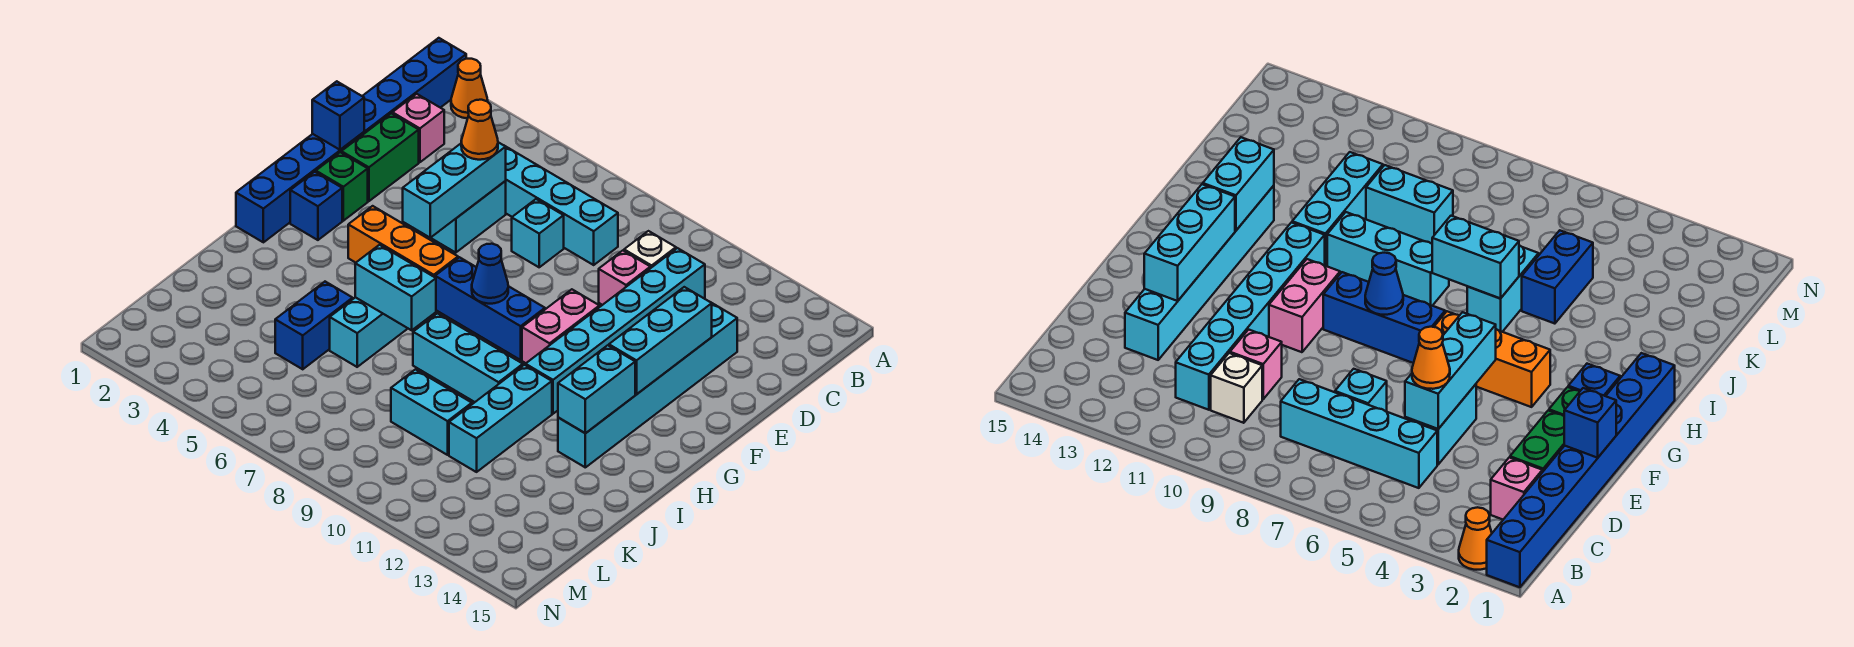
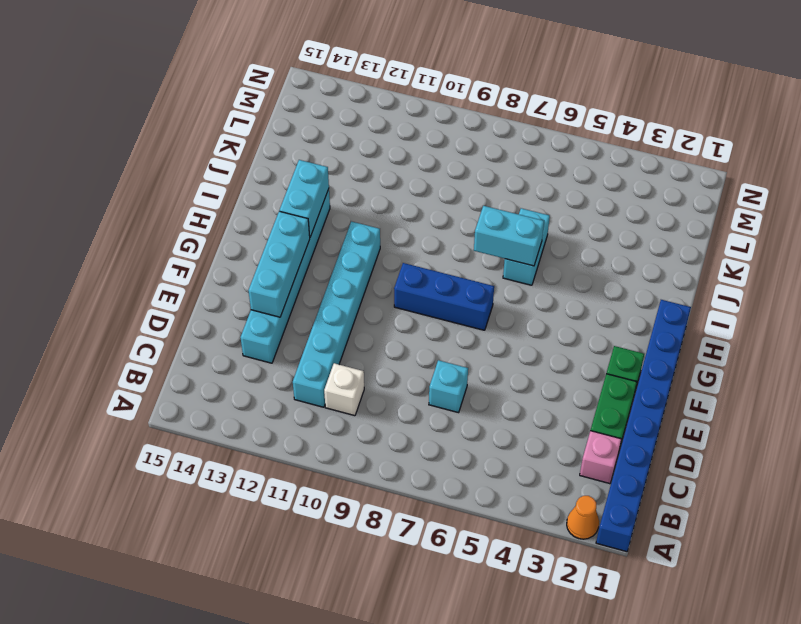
none -> cyan 1x4 brick [505,146,618,265]
none -> cyan 1x2 brick [431,181,506,253]
none -> pink 1x1 brick [599,251,650,305]

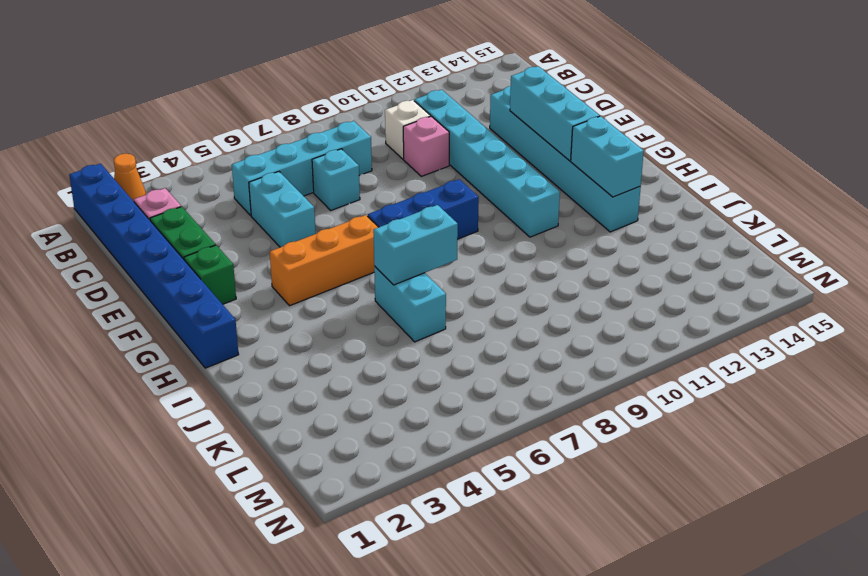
none -> pink 1x2 brick [522,289,599,363]
none -> blue 1x1 brick [290,172,342,240]
none -> cyan 1x3 brick [413,313,523,402]

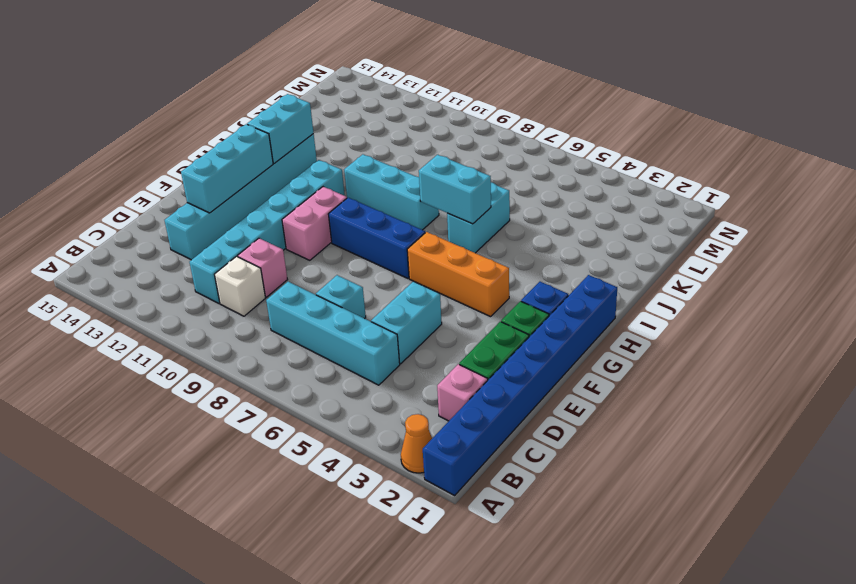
none -> cyan 1x3 brick [449,365,552,472]
none -> blue 1x2 brick [275,282,353,369]
none -> cyan 1x2 brick [391,369,472,455]

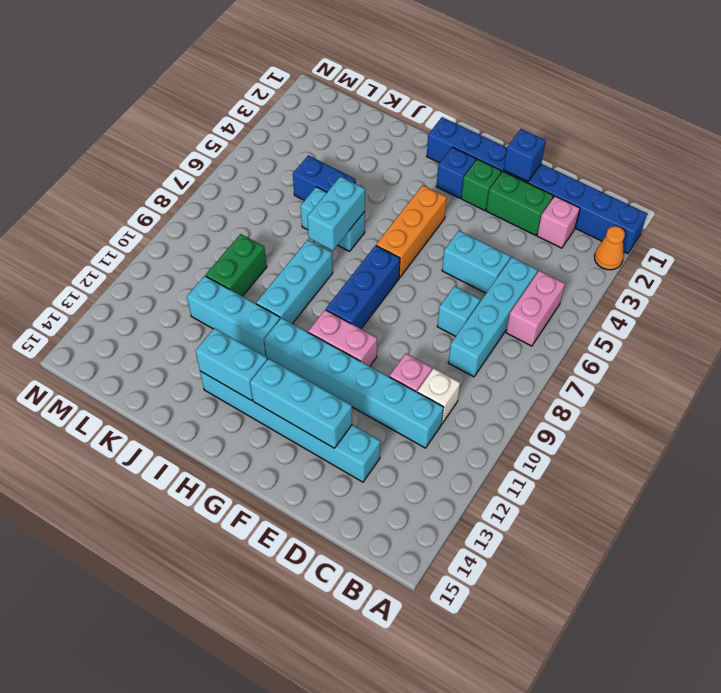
pink 1x2 brick [506,271,565,346] -> none
green 1x2 brick [206,234,267,296] -> cyan 1x2 brick [391,369,472,455]
none -> cyan 1x3 brick [403,142,506,238]
none -> blue 1x1 cone [472,244,508,304]
none -> orange 1x1 cone [461,100,498,160]

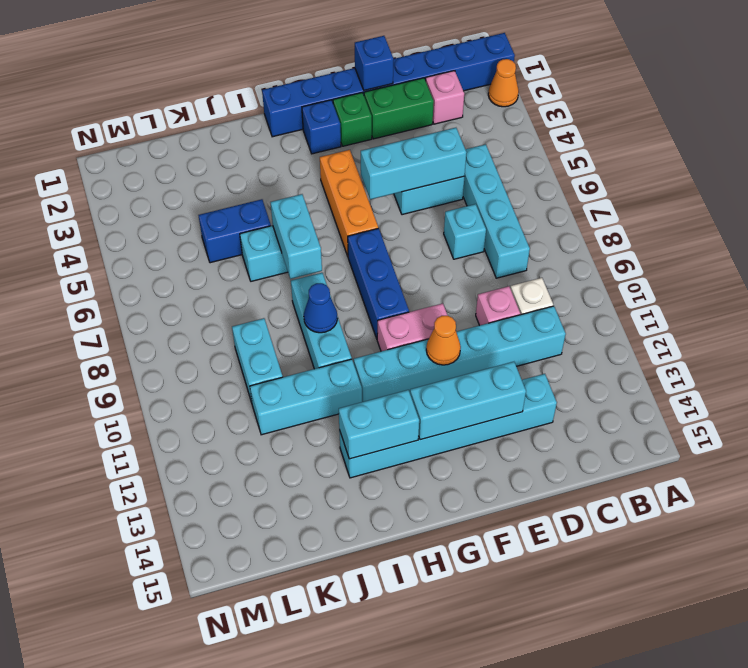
orange 1x1 cone [426,316,461,365] -> orange 1x1 cone moved to [461,100,498,160]
blue 1x1 cone [304,283,337,333] -> blue 1x1 cone moved to [472,244,508,304]

